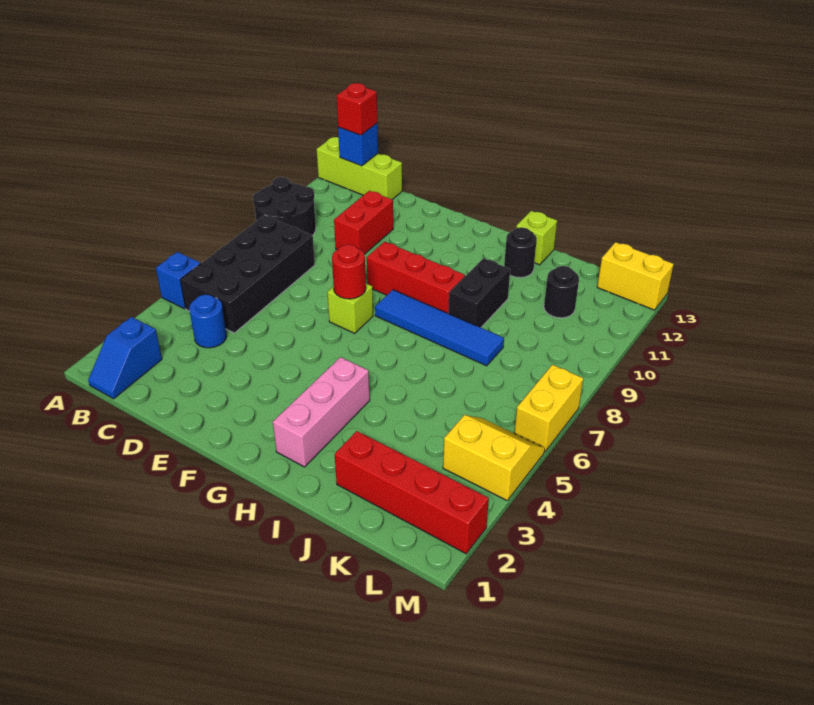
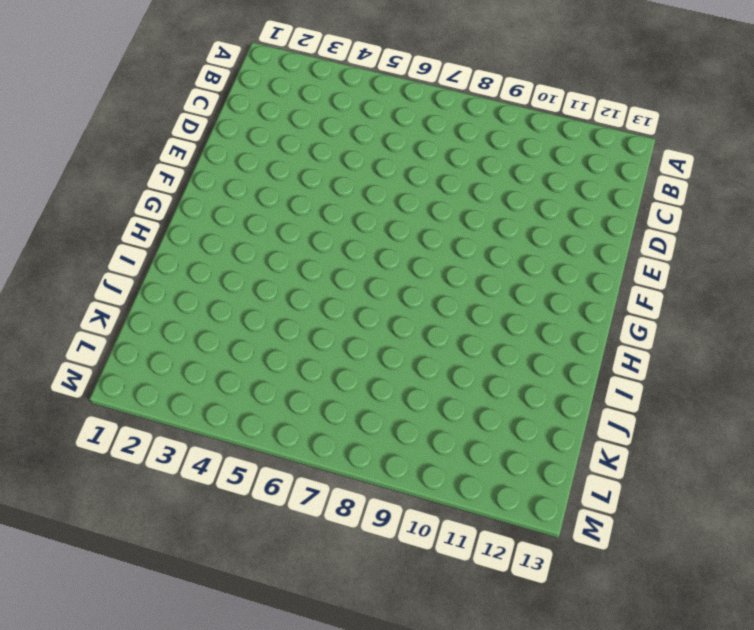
none -> blue 1x1 brick [156,252,201,309]
none -> black 2x2 round brick [253,177,316,235]
none -> lime 1x3 brick [317,137,402,200]

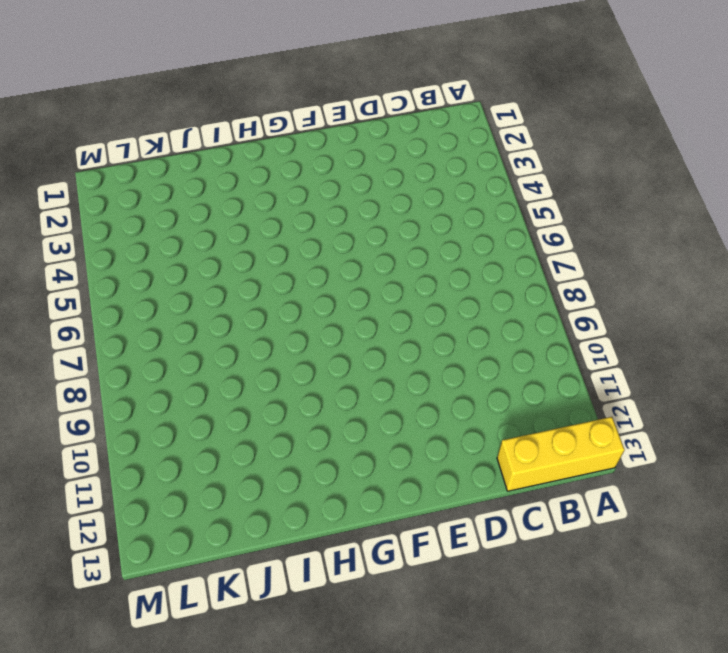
yellow 1x3 brick [497,417,625,491] -> lime 1x3 brick [317,137,402,200]
none -> blue 1x1 brick [156,252,201,309]
none -> black 2x2 round brick [253,177,316,235]
none -> blue 1x2 slope [88,317,162,399]

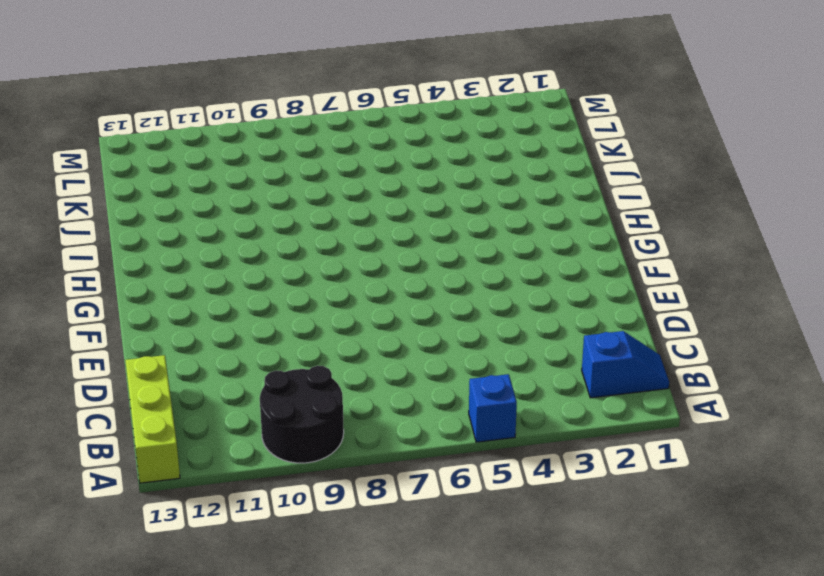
none -> black 2x4 brick [180,215,315,333]
none -> blue 1x1 round brick [189,295,227,348]
none -> red 1x2 brick [334,191,393,254]

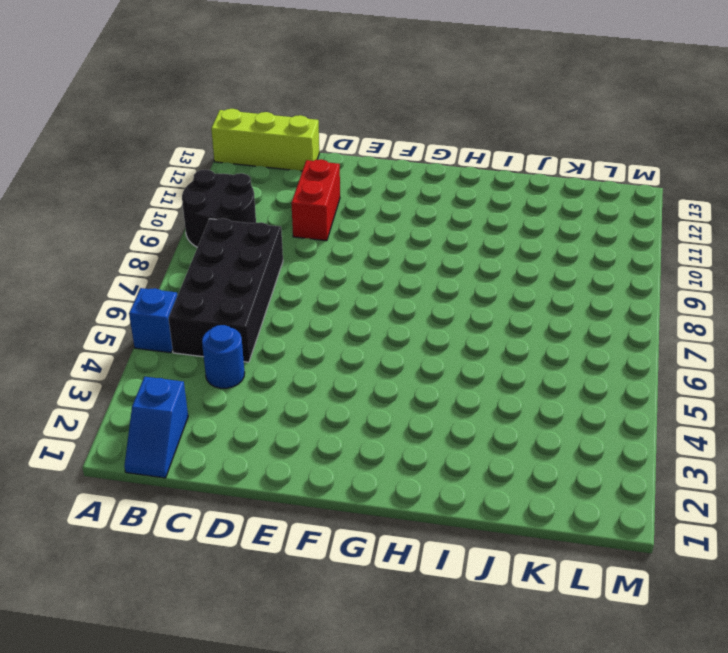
none -> lime 1x1 brick [327,284,373,333]
none -> red 1x3 brick [367,242,465,314]
none -> blue 1x4 tile [375,290,504,366]

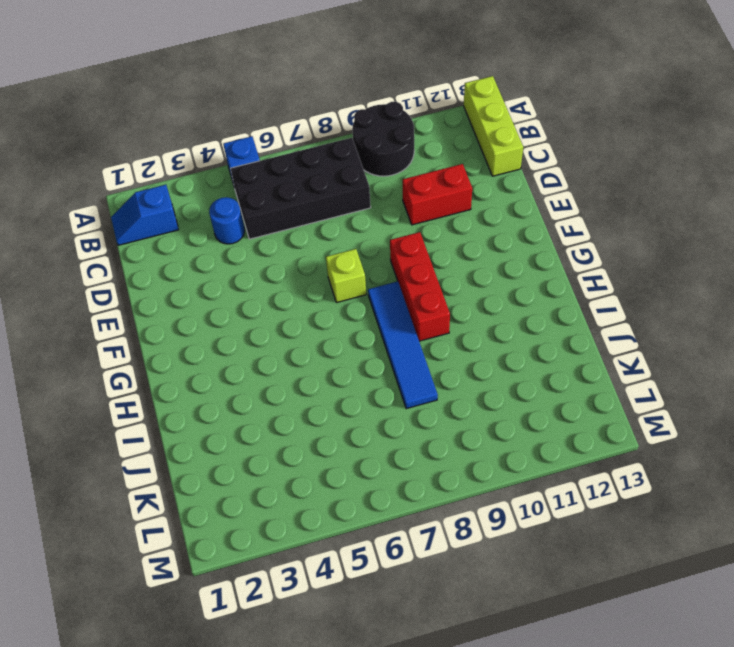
none -> pink 1x3 brick [273,357,370,467]
none -> black 1x2 brick [449,258,510,328]
none -> black 1x1 round brick [504,227,537,278]

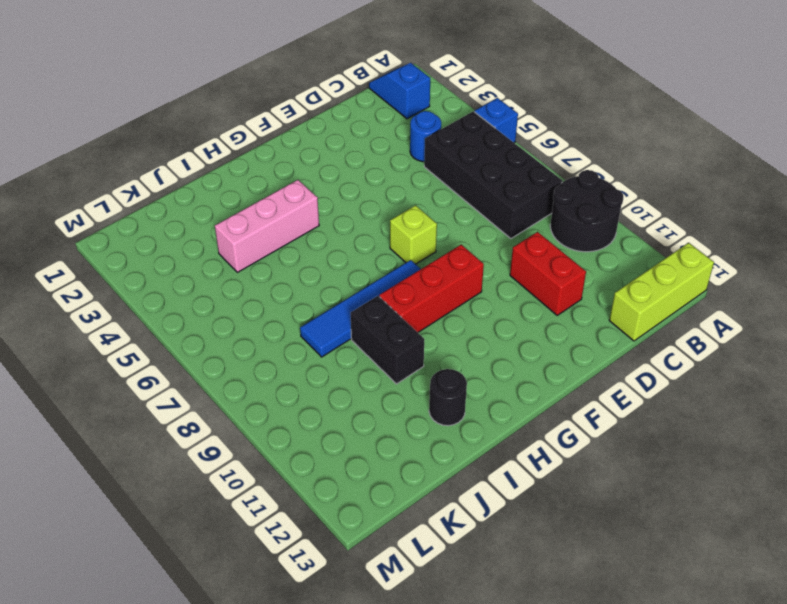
pink 1x3 brick [215,180,319,272] -> pink 1x3 brick turned to [273,357,370,467]
none -> lime 1x1 brick [516,211,557,265]
none -> red 1x4 brick [335,431,489,554]
none -> black 1x1 round brick [544,266,579,318]

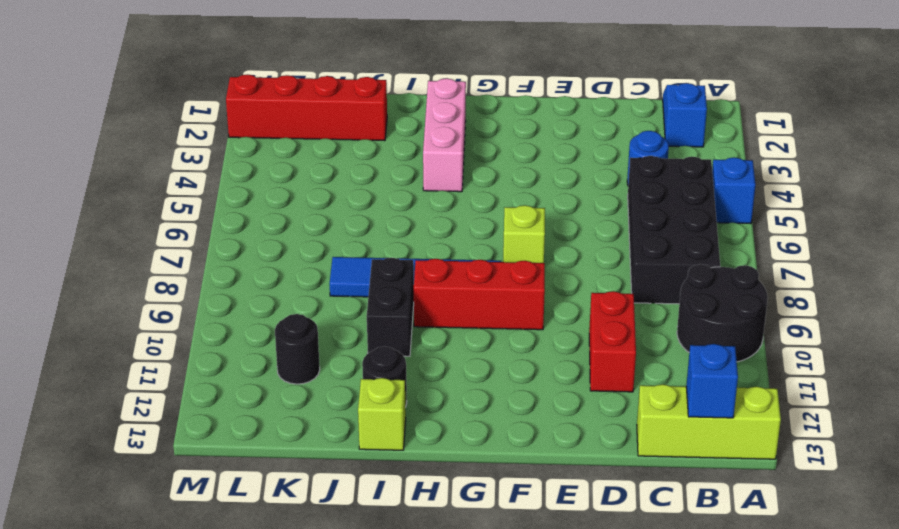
none -> yellow 2x2 slope [443,415,545,500]
none -> yellow 1x2 brick [597,242,674,310]
none -> yellow 1x2 brick [514,365,583,452]

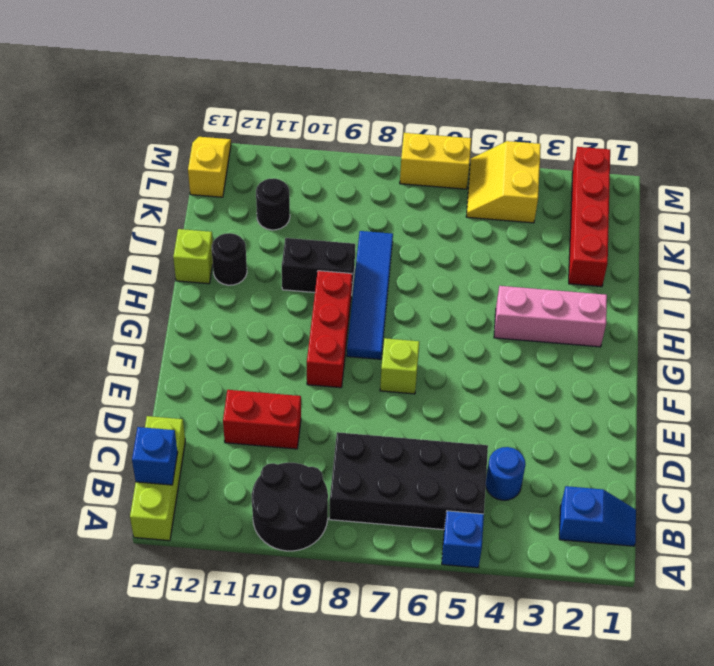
yellow 1x2 slope [188,137,231,197] -> yellow 1x2 brick [597,242,674,310]
none -> red 1x1 round brick [332,245,366,299]
none -> red 1x1 brick [337,83,377,135]

